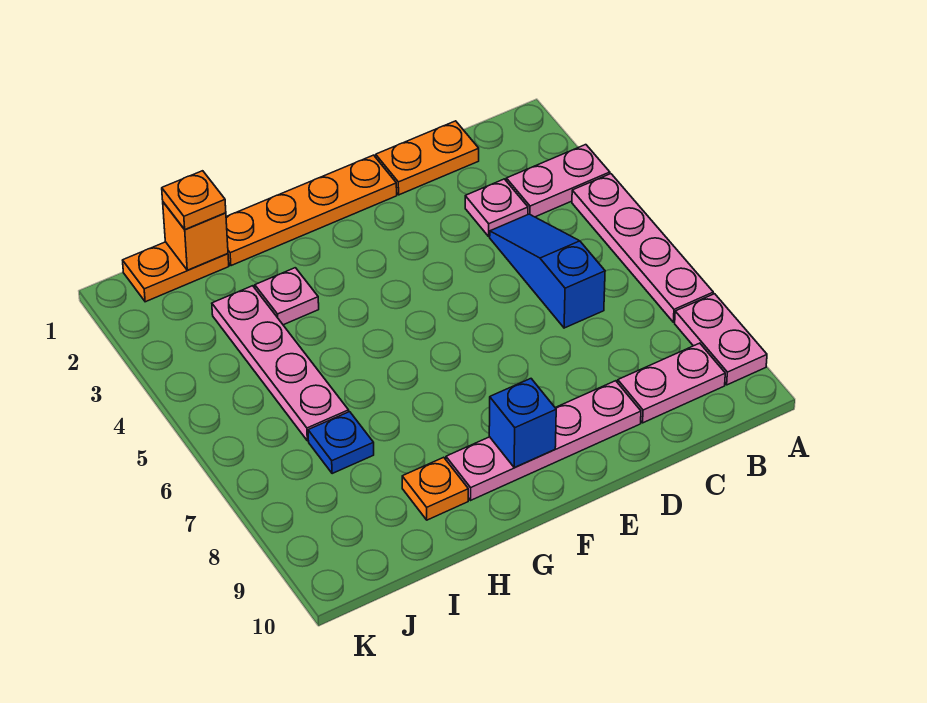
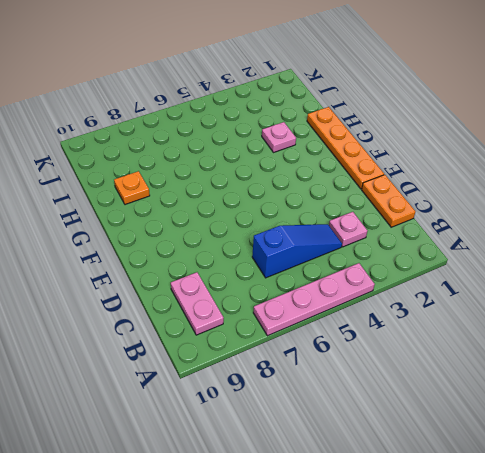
none -> pink 1x2 plate [506,145,610,217]
none -> pink 1x2 plate [675,294,767,385]
none -> pink 1x4 plate [446,381,641,500]

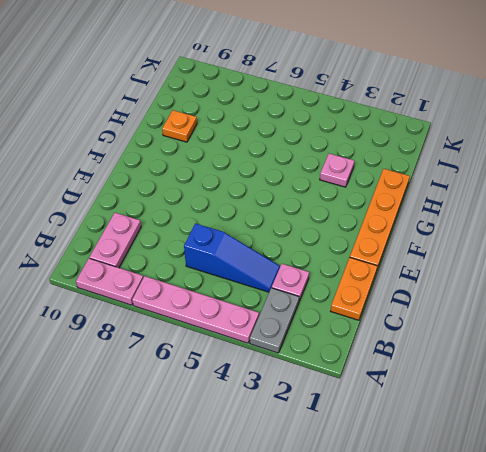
grey 1x2 plate [250,288,299,353] -> pink 1x2 plate [506,145,610,217]
none -> pink 1x4 plate [446,381,641,500]
none -> orange 1x2 plate [123,242,229,302]
none -> pink 1x4 plate [212,286,349,441]

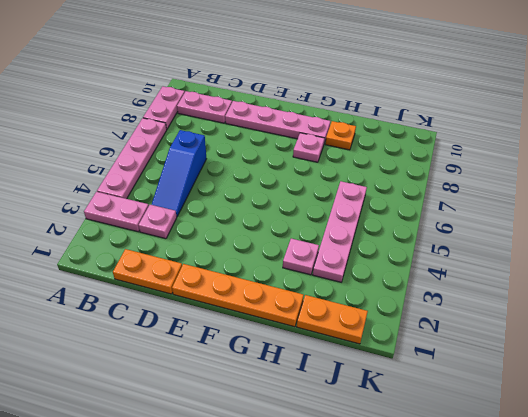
pink 1x1 plate [293,133,324,162] -> none
none -> blue 1x1 plate [308,412,374,474]
none -> blue 1x1 brick [489,379,556,467]
none -> orange 1x1 brick [163,202,228,270]

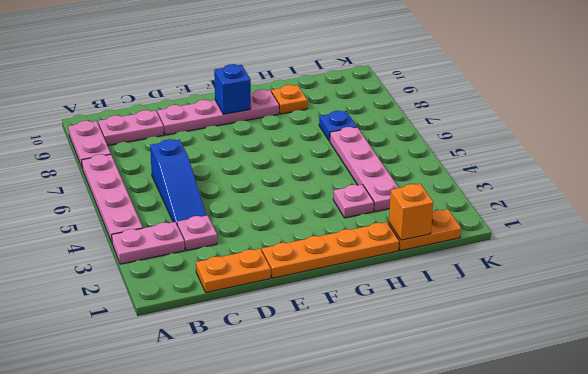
none -> orange 1x1 plate [162,171,226,229]

